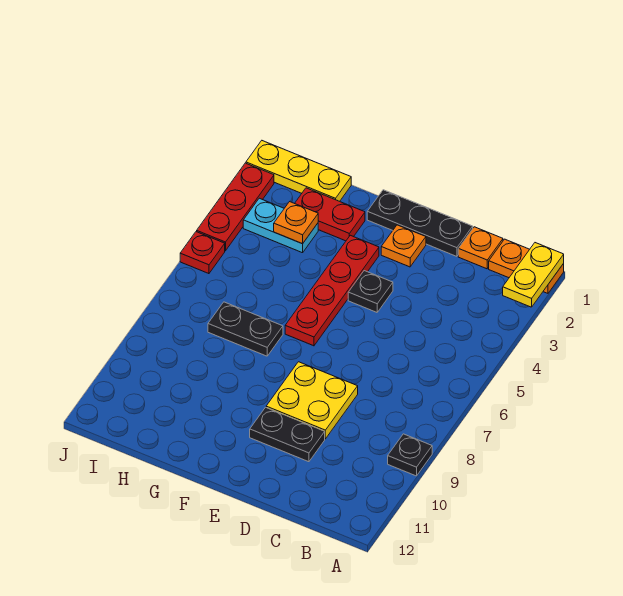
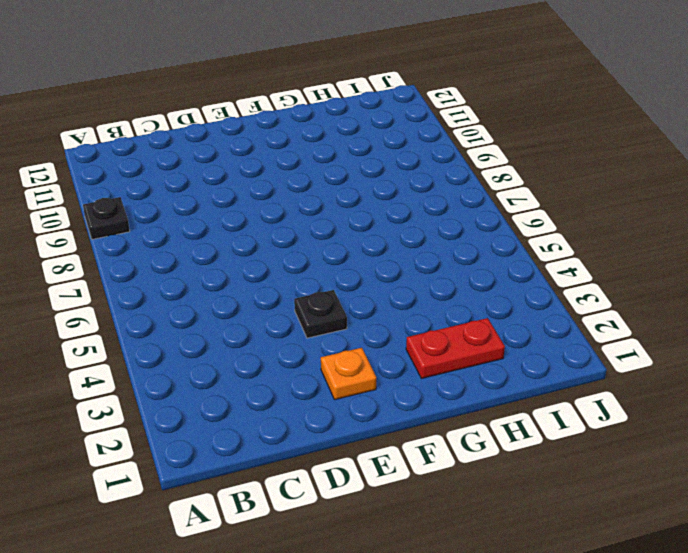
none -> orange 1x2 plate [489,239,564,293]
none -> orange 1x1 plate [458,227,503,269]
none -> black 1x3 plate [367,190,473,256]

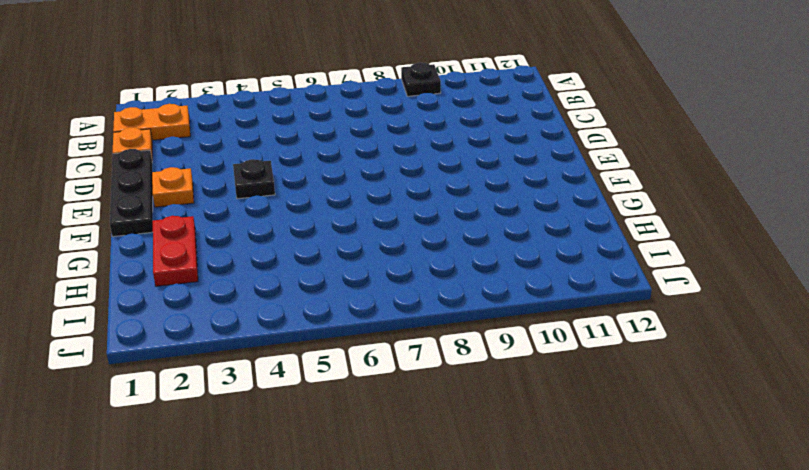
orange 1x2 plate [113,104,190,140] -> orange 1x2 plate turned to [489,239,564,293]
none -> yellow 2x2 plate [266,362,358,439]
none -> black 1x2 plate [250,407,325,462]
none -> red 1x4 plate [285,235,379,346]

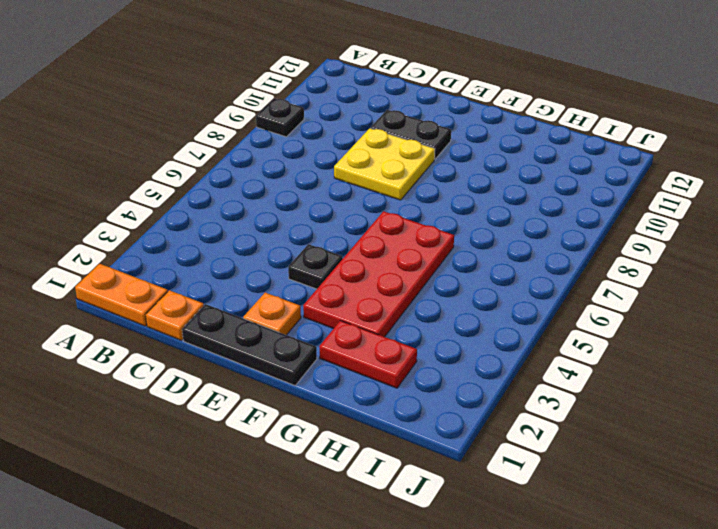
red 2x4 plate [303,211,454,337] -> red 1x4 plate [285,235,379,346]
none -> black 1x2 plate [208,302,283,356]
none -> yellow 1x3 plate [246,141,351,201]
none -> cyan 1x2 plate [243,198,318,253]

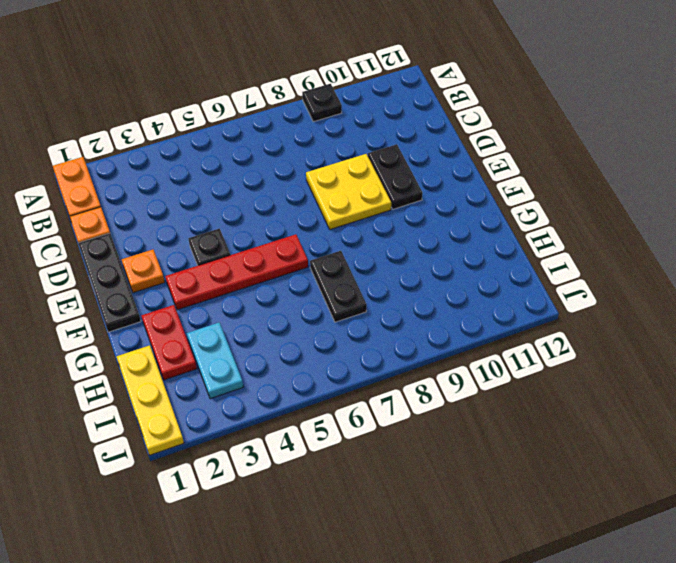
none -> red 1x3 plate [197,163,274,251]
none -> red 1x1 plate [180,232,225,274]
none -> yellow 1x2 plate [503,243,564,307]

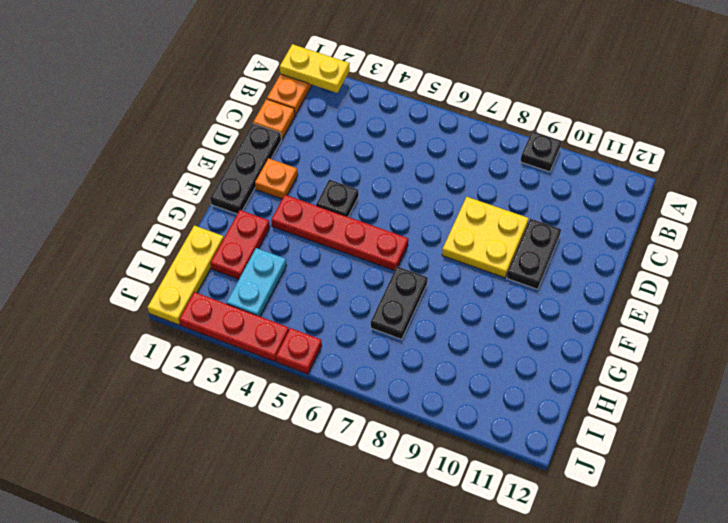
none -> orange 1x1 plate [274,202,318,244]

